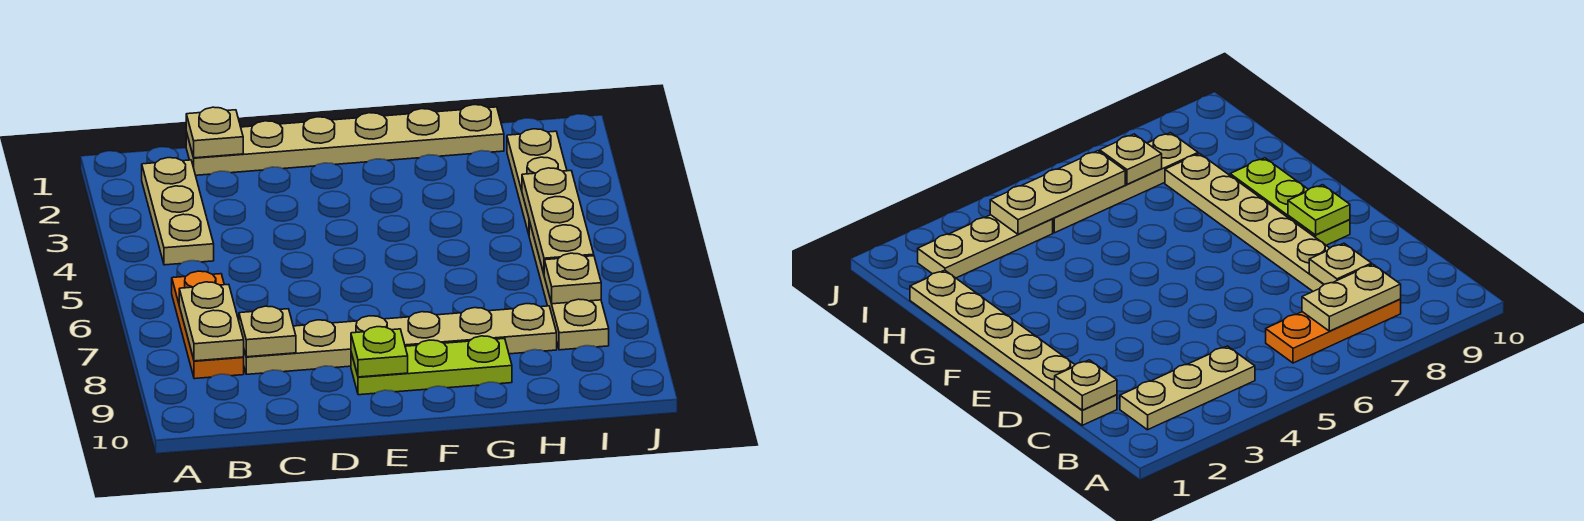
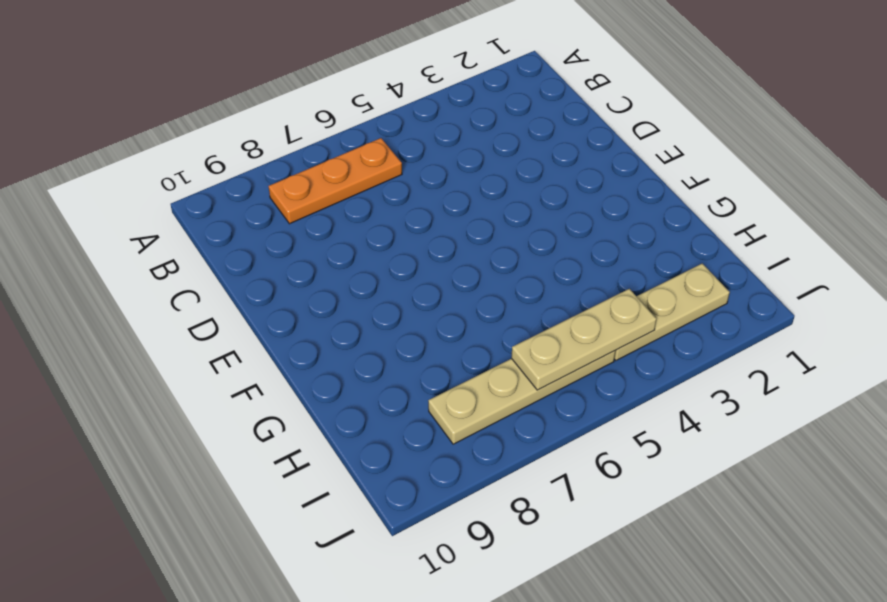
none -> tan 1x3 plate [142,158,214,265]
none -> tan 1x6 plate [186,105,504,175]
none -> tan 1x6 plate [244,304,557,374]

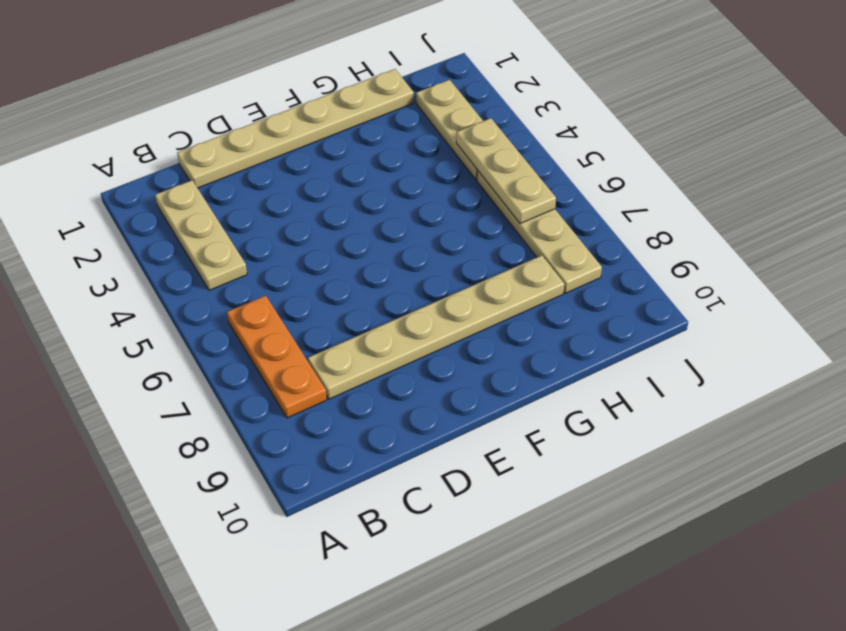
none -> lime 1x3 plate [351,336,512,395]
none -> tan 1x2 plate [179,282,244,361]
none -> tan 1x1 plate [186,107,243,158]

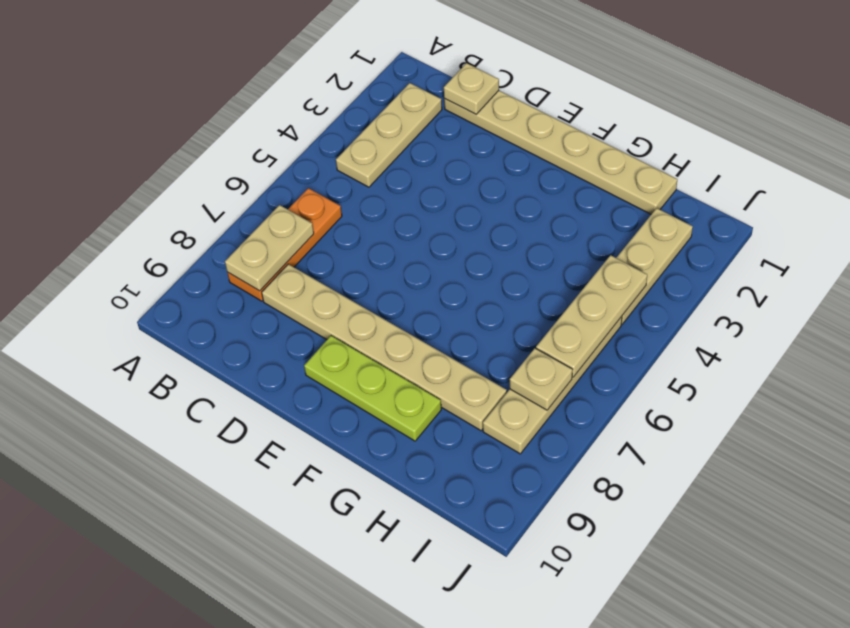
none -> tan 1x1 plate [239,306,296,357]
none -> lime 1x1 plate [351,327,408,377]

